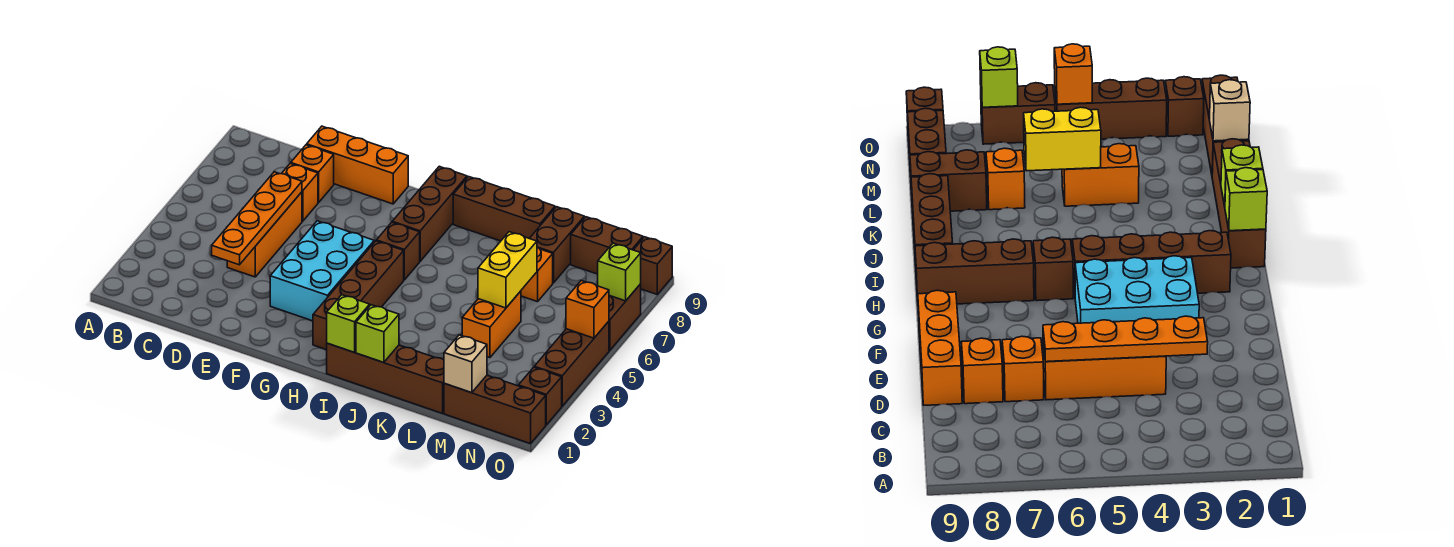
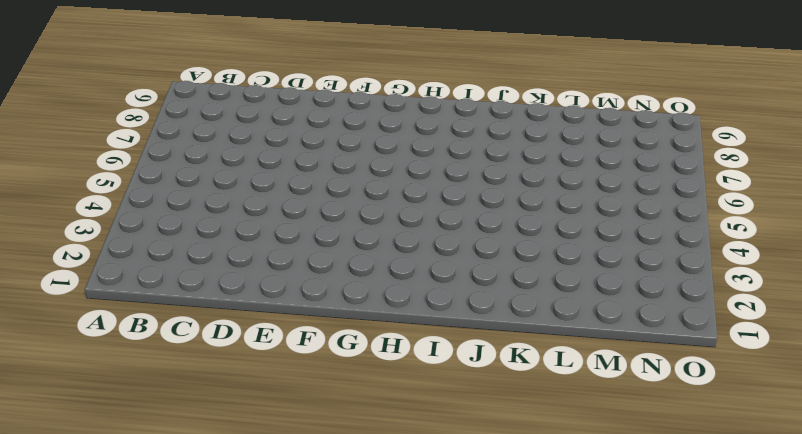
none -> orange 1x3 brick [227,192,302,277]
none -> orange 1x1 brick [281,163,318,221]
none -> orange 1x1 brick [291,145,334,202]

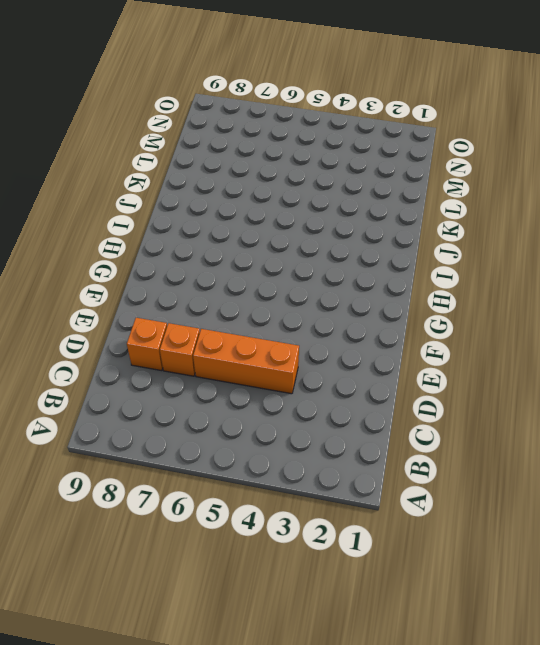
none -> orange 1x3 brick [307,126,408,204]
none -> cyan 2x3 brick [270,221,374,321]
none -> brown 1x4 brick [313,241,404,350]

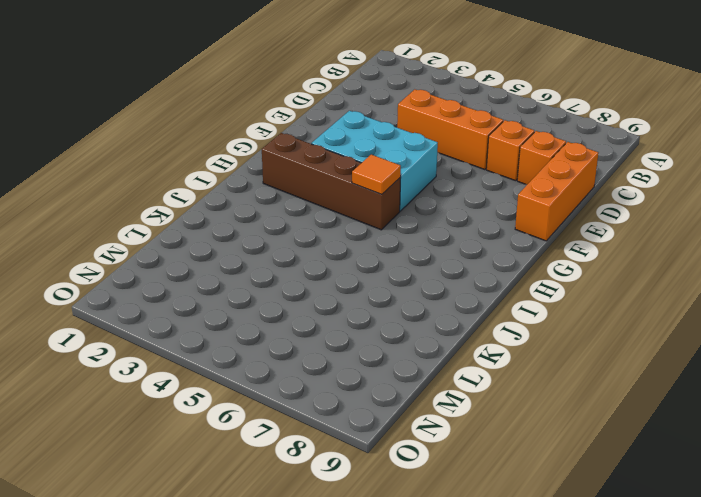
orange 1x1 tile [352,155,401,194] -> none
none -> brown 1x1 brick [376,222,420,280]
none -> brown 1x3 brick [392,166,467,261]
none -> brown 1x4 brick [327,343,444,413]

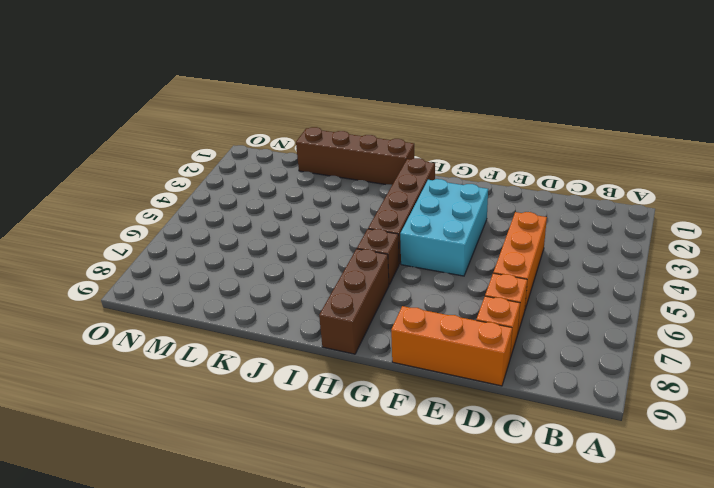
none -> brown 1x3 brick [453,177,555,241]
none -> orange 1x2 brick [462,291,521,357]
none -> orange 1x1 brick [521,247,553,302]

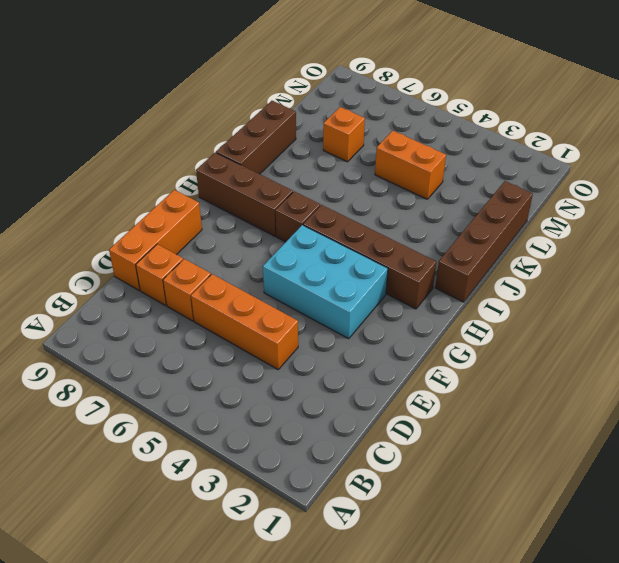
none -> brown 1x2 brick [529,207,584,283]
none -> brown 1x3 brick [444,375,546,444]
none -> brown 1x2 brick [571,217,643,274]

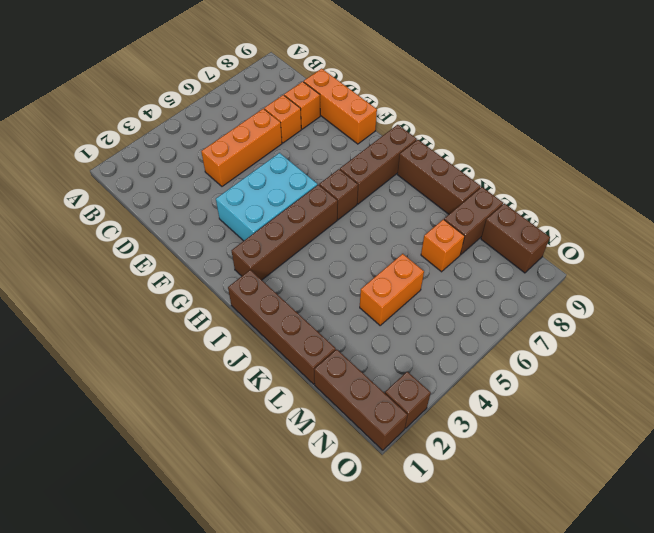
none -> brown 1x3 brick [534,321,609,406]
none -> brown 1x2 brick [609,284,641,350]
none -> brown 1x1 brick [634,237,672,294]

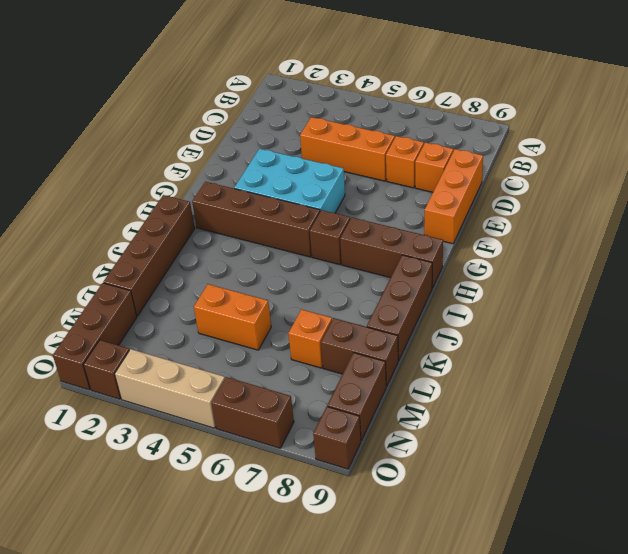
tan 1x3 brick [115,349,225,428] -> brown 1x3 brick [534,321,609,406]
none -> orange 1x4 plate [212,172,302,265]
none -> lime 1x1 brick [327,295,370,352]
none -> lime 1x1 brick [356,305,399,363]

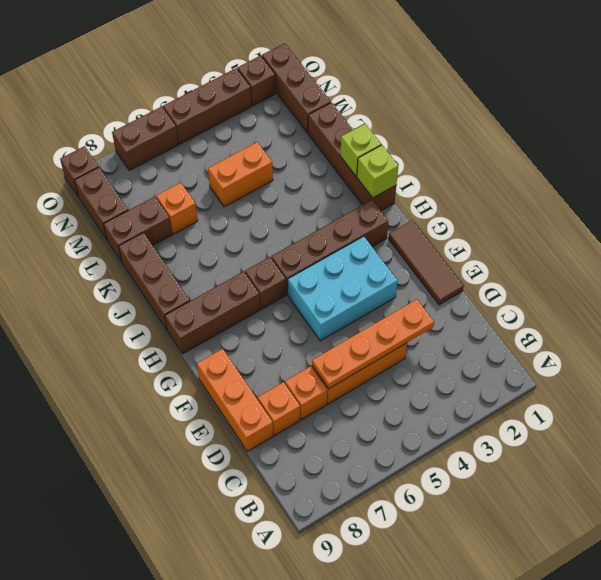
brown 1x3 tile [389,220,464,305] -> none
none -> yellow 1x2 brick [478,232,537,308]
none -> tan 1x1 brick [444,335,487,393]
none -> orange 1x1 brick [566,281,609,338]

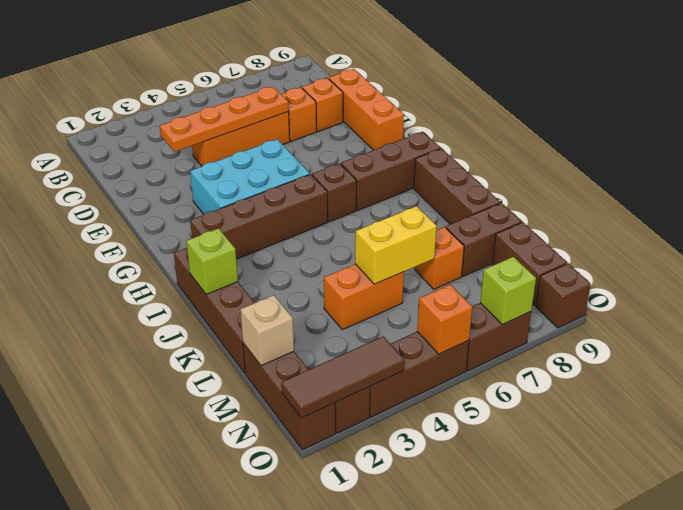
brown 1x3 tile [281,336,404,418] -> none
none -> lime 1x1 brick [327,295,370,352]

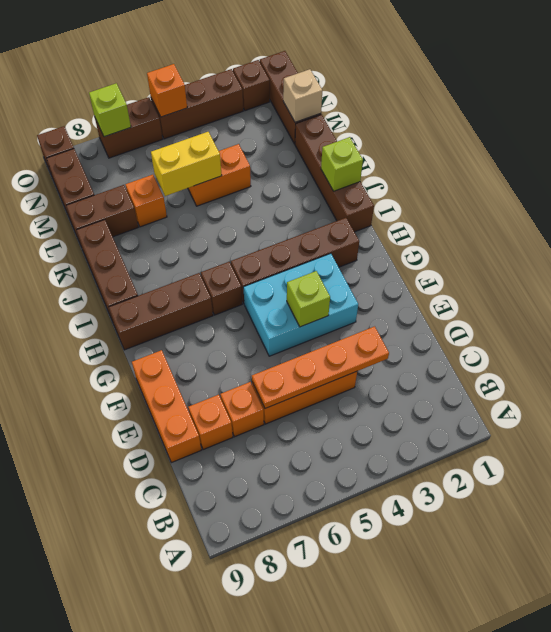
lime 1x1 brick [287,271,330,327] -> lime 1x1 brick moved to [327,295,370,352]

